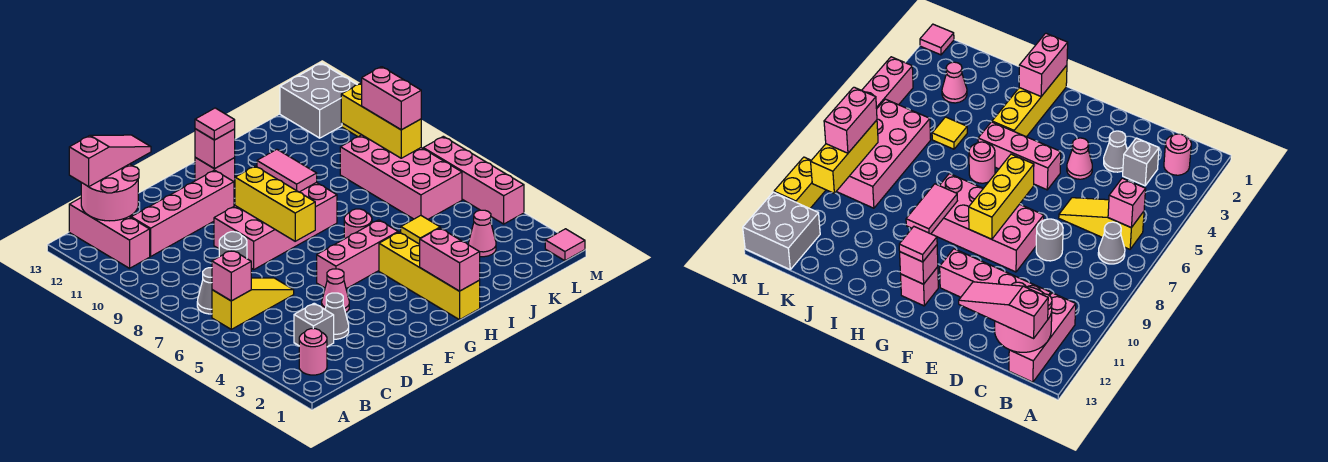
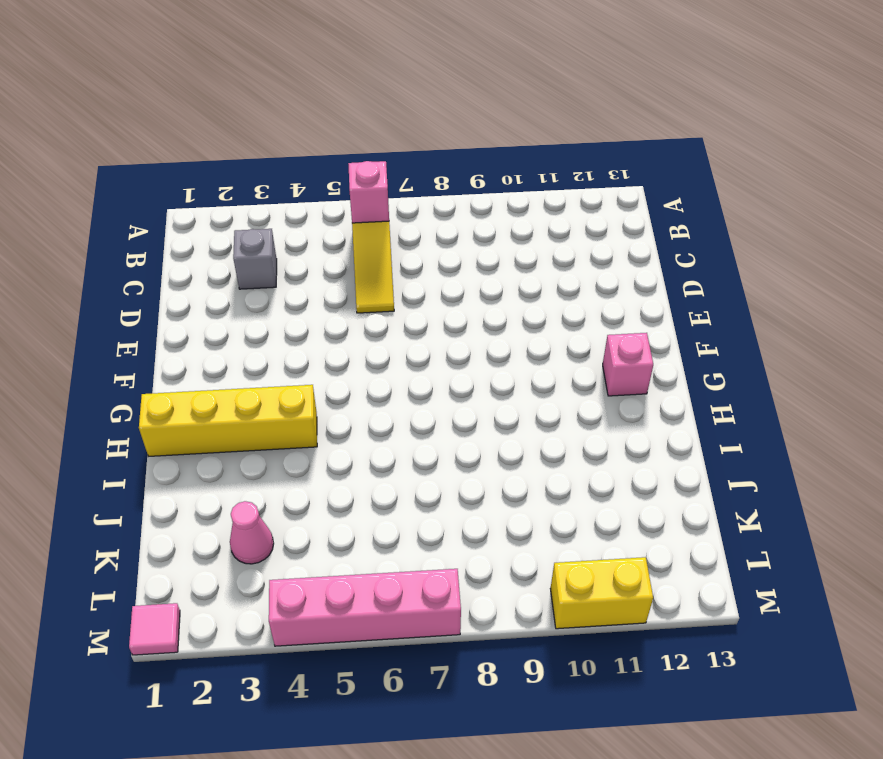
none -> pink 1x1 round brick [299,329,327,375]
none -> grey 1x1 cone [197,268,212,314]
none -> pink 1x3 brick [69,198,150,268]
none -> pink 1x4 brick [131,170,234,257]

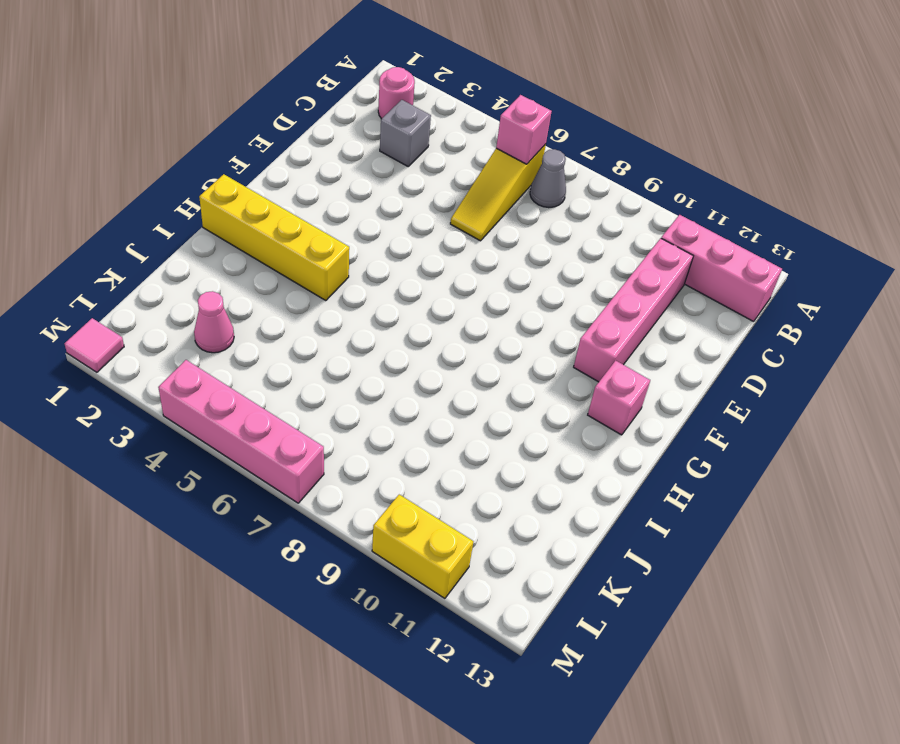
none -> grey 1x1 cone [325,293,349,339]
none -> grey 1x1 round brick [219,232,247,258]
none -> pink 1x1 cone [322,269,349,313]
none -> pink 2x4 brick [214,182,337,269]

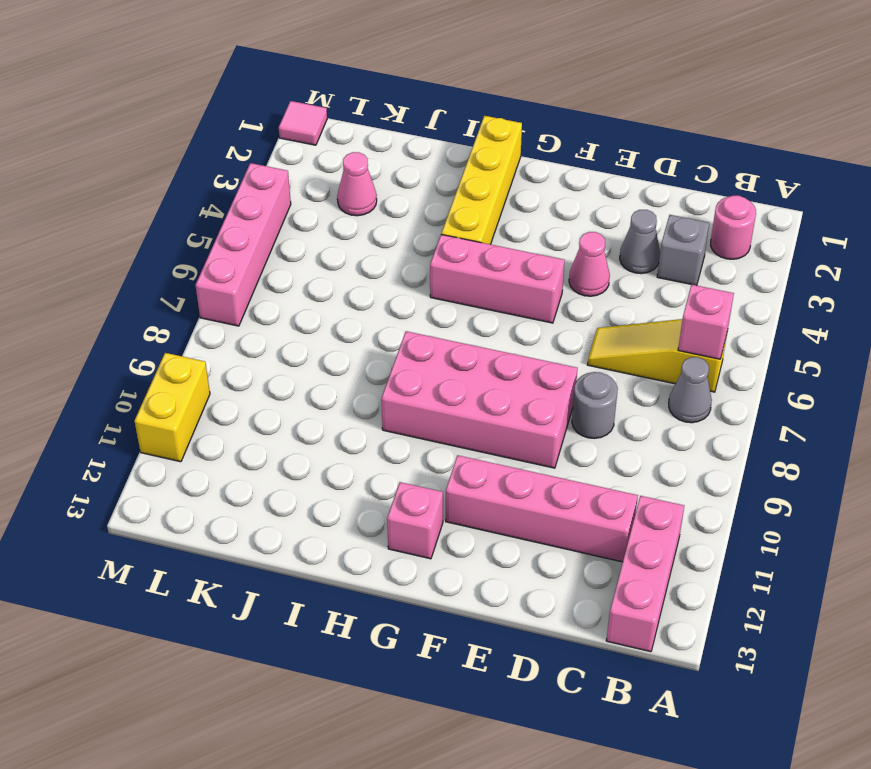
none -> pink 1x1 round brick [344,209,372,239]
none -> yellow 1x1 tile [401,216,440,244]
none -> pink 2x4 brick [340,135,462,219]
none -> grey 2x2 brick [280,63,357,138]

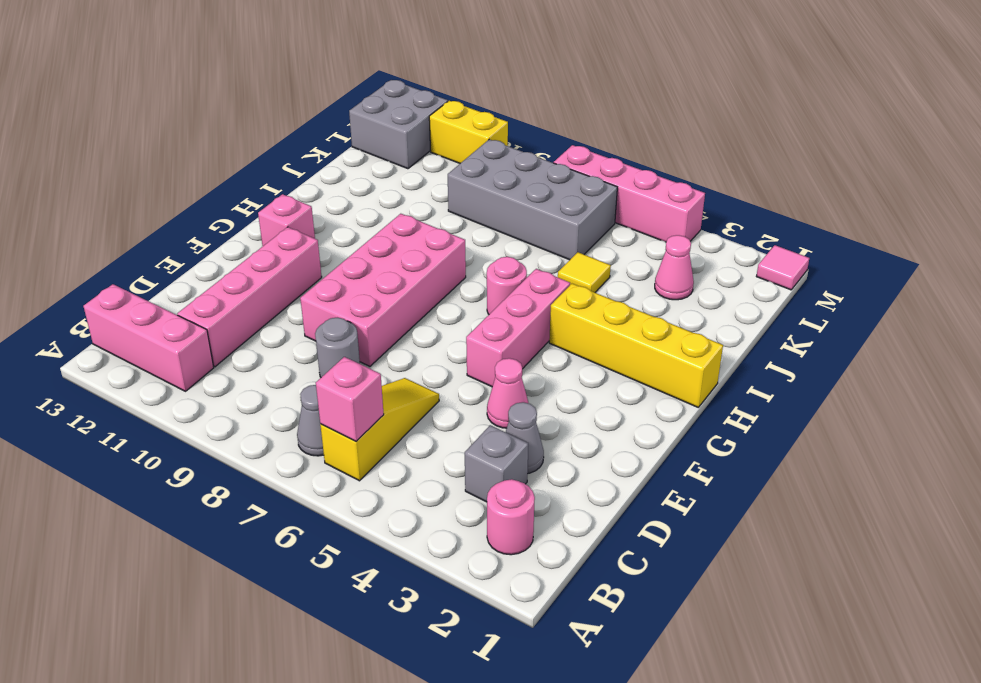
grey 2x4 brick [448,139,617,260] -> pink 2x4 brick [340,135,462,219]
none -> pink 2x2 round brick [81,164,139,221]
none -> yellow 1x3 brick [235,166,315,241]
none -> pink 1x1 brick [195,129,235,169]
none -> pink 1x2 brick [420,228,480,291]

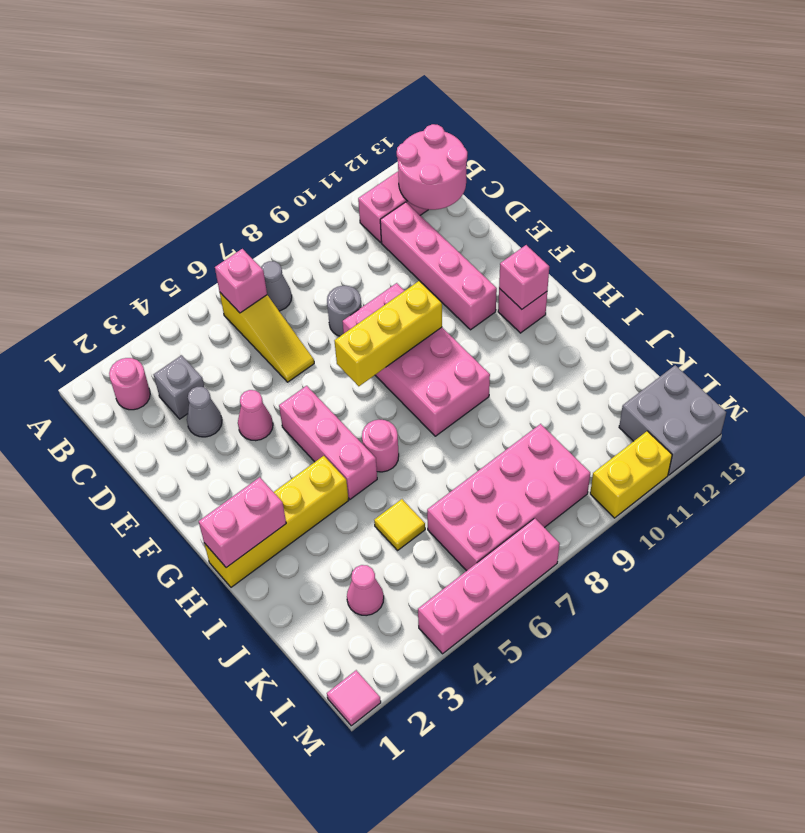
none -> pink 1x2 tile [257,149,317,192]
none -> yellow 1x3 brick [341,83,421,158]
none -> pink 1x3 slope [69,135,151,187]
none -> pink 1x1 tile [195,108,235,140]

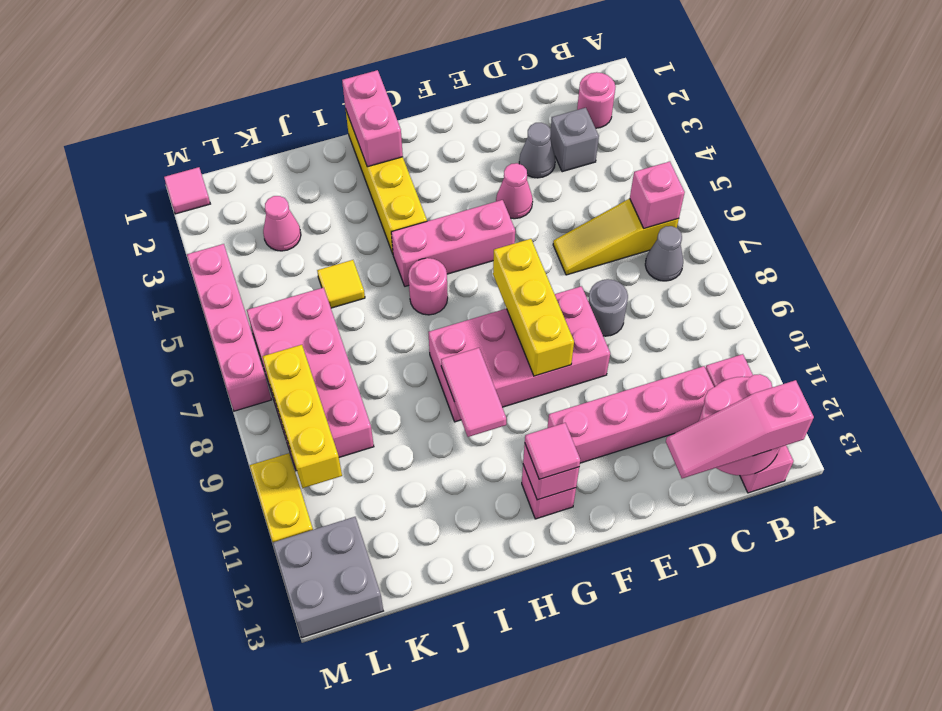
none -> pink 1x2 brick [362,67,421,130]

